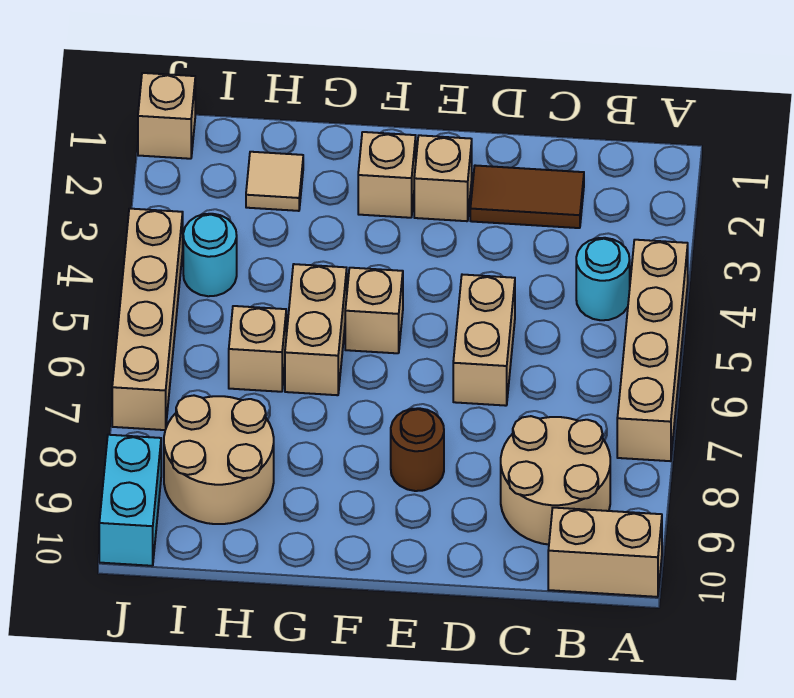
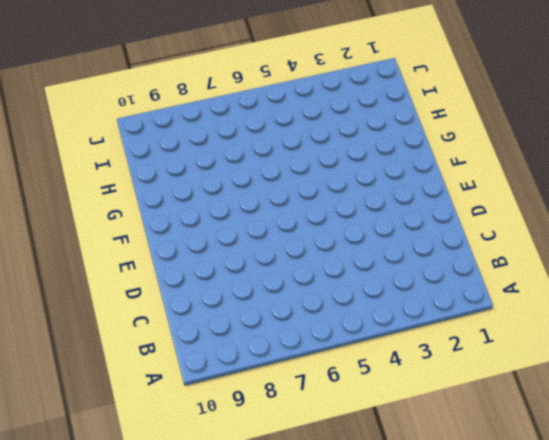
none -> tan 1x4 brick [617,240,688,461]
none -> tan 1x2 brick [548,508,662,597]
none -> cyan 1x1 round brick [576,238,630,320]

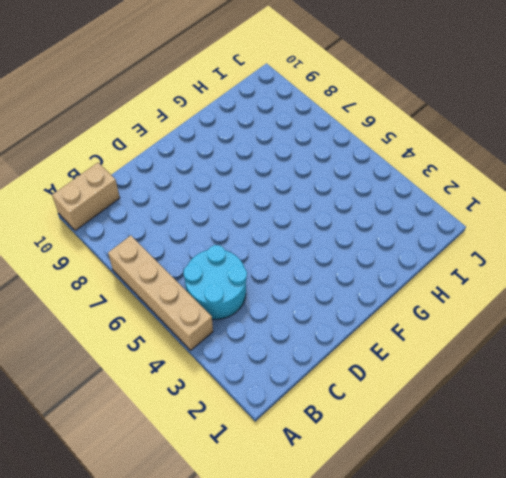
cyan 2x2 round brick [184,245,247,319] -> cyan 1x1 round brick [576,238,630,320]
none -> tan 2x2 round brick [501,416,610,544]
none -> brown 1x2 tile [470,165,584,228]
none -> tan 1x2 brick [453,275,515,406]

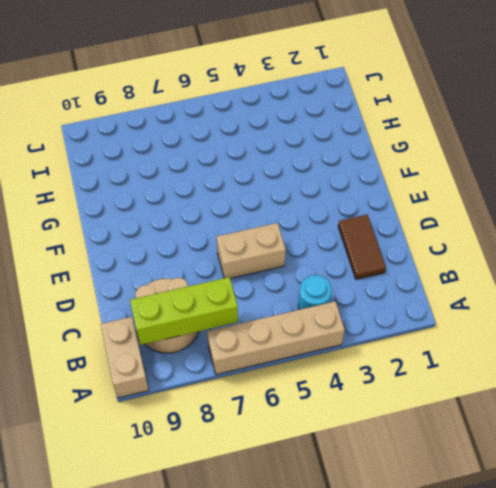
lime 1x3 brick [130,277,238,345] -> none
none -> tan 1x1 brick [414,135,472,221]
none -> brown 1x1 round brick [391,408,444,491]
none -> tan 1x1 brick [358,132,416,218]

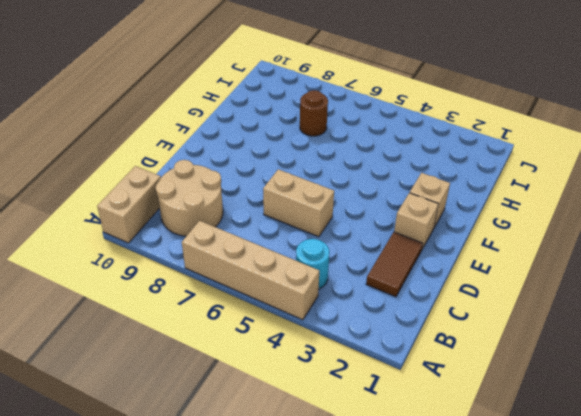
brown 1x1 round brick [300,90,328,136] -> brown 1x1 round brick moved to [391,408,444,491]
none -> tan 1x1 brick [345,268,403,353]
none -> tan 1x2 brick [285,264,347,395]
none -> tan 1x1 tile [246,152,303,211]

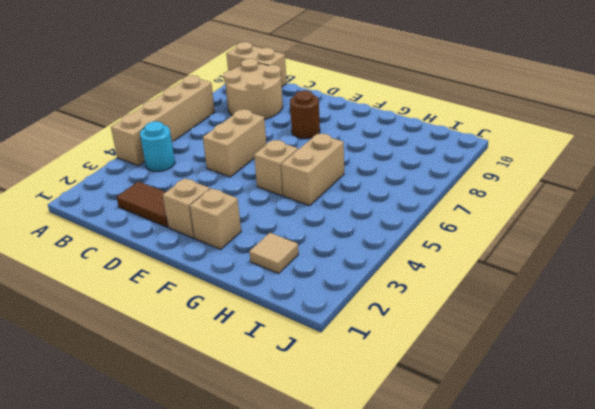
none -> tan 1x1 brick [229,306,286,392]
none -> tan 2x2 round brick [164,396,274,524]
none -> cyan 1x1 round brick [183,214,237,296]

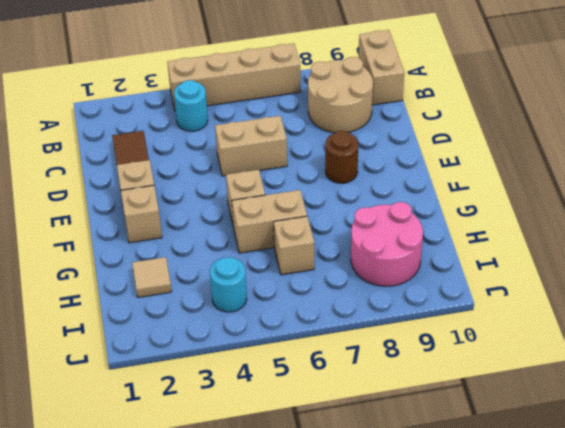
pink 2x2 round brick [351,202,423,286] -> tan 2x2 round brick [164,396,274,524]
none -> tan 1x1 brick [138,73,195,159]
none -> tan 1x4 brick [112,209,183,430]
none -> cyan 1x2 brick [99,435,161,566]

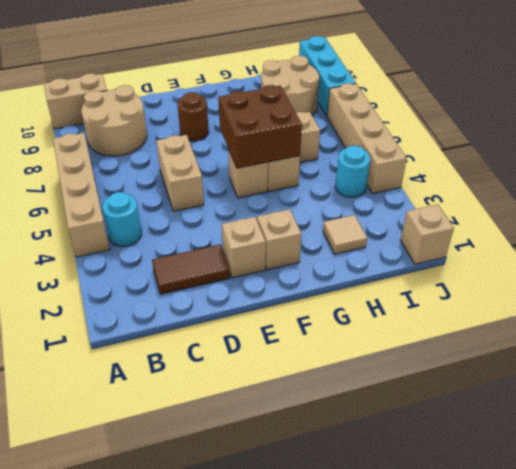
brown 2x2 brick [218,85,302,168] -> none
cyan 1x3 brick [299,36,356,116] -> cyan 1x2 brick [99,435,161,566]

